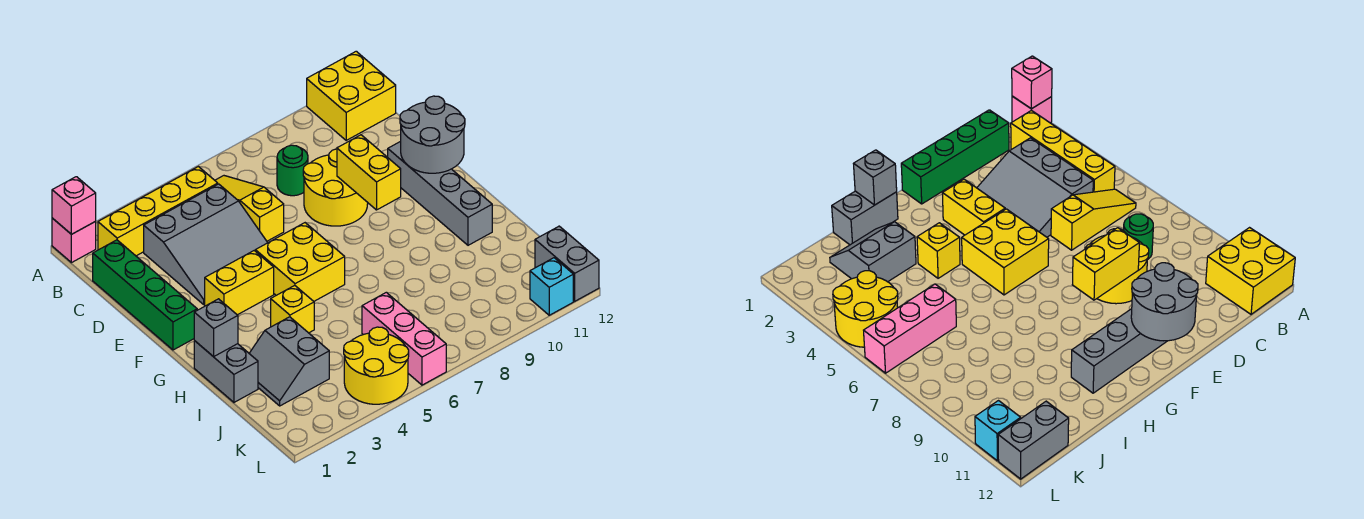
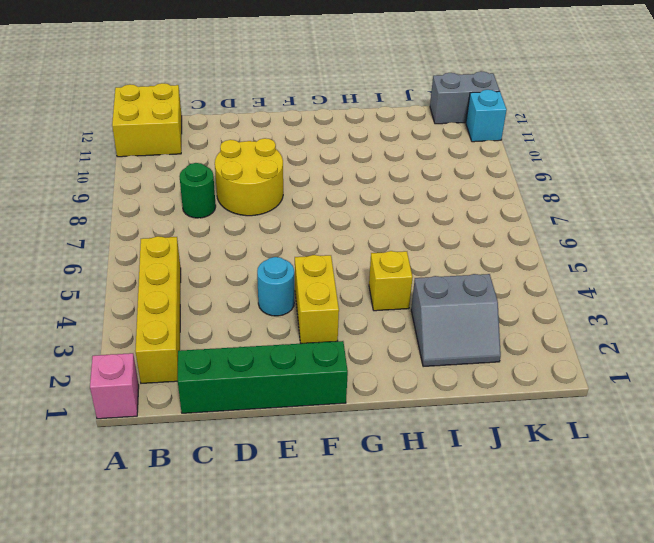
cyan 1x1 round brick [257,257,294,316] -> grey 3x3 slope [144,184,268,304]
none -> yellow 1x3 slope [215,176,284,241]
none -> grey 1x4 brick [388,141,492,245]
none -> yellow 2x2 brick [255,223,345,301]

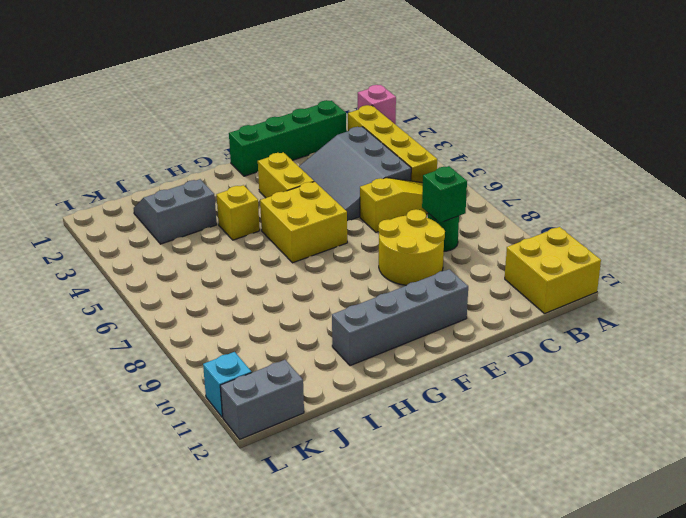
green 1x1 brick [422,166,467,223] -> none
none -> grey 1x2 brick [194,341,258,402]
none -> pink 1x3 brick [362,292,446,385]
none -> yellow 2x2 round brick [344,327,409,404]

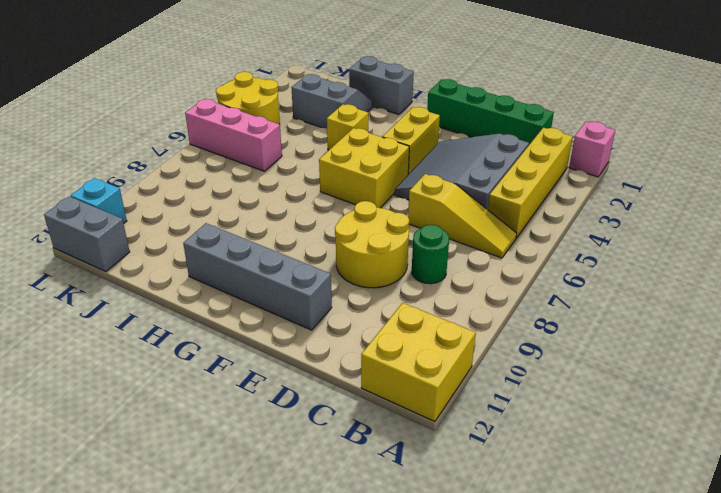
none -> pink 1x1 brick [52,177,96,234]
none -> yellow 1x2 brick [337,135,401,210]
none -> grey 2x2 round brick [400,96,465,173]

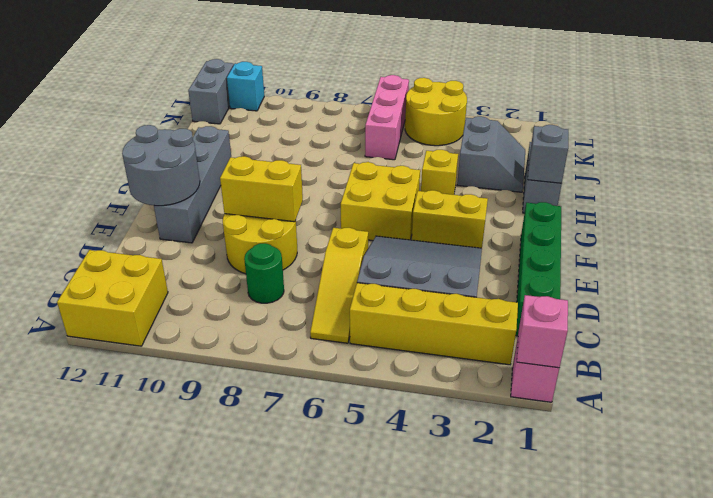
yellow 1x2 brick [220,156,303,222] -> yellow 1x2 brick turned to [337,135,401,210]

